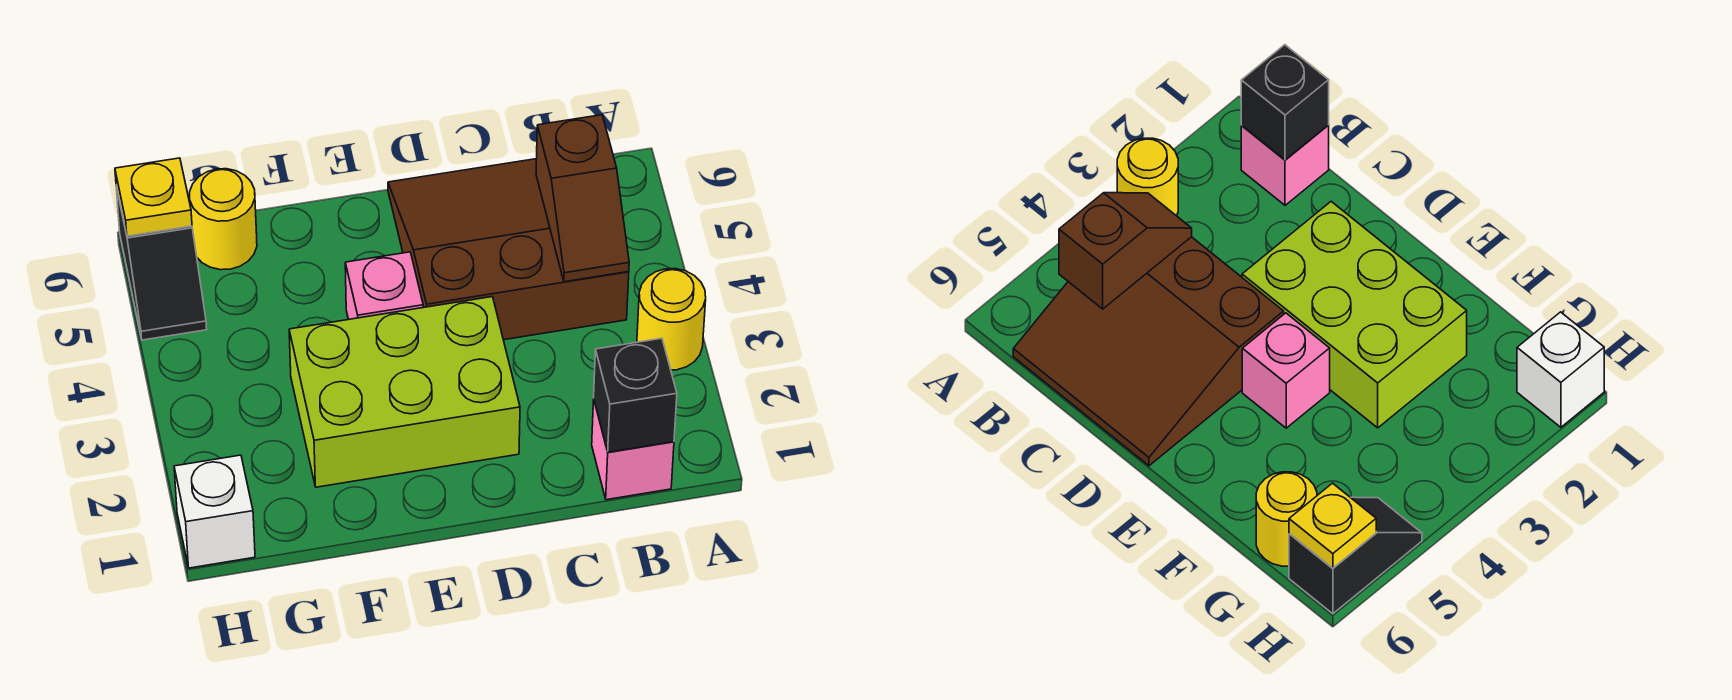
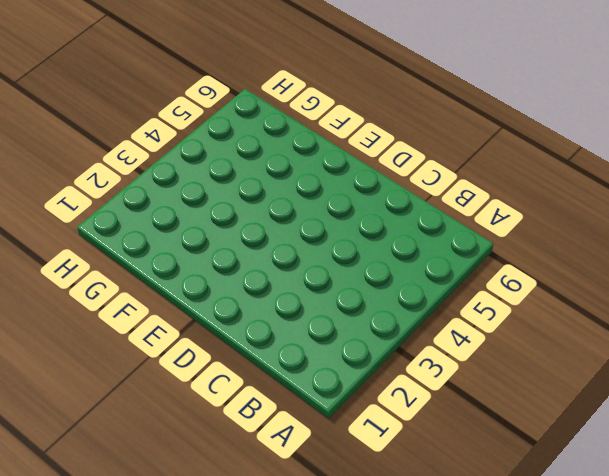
none -> yellow 1x1 round brick [637,269,706,370]
none -> pink 1x1 brick [592,400,674,500]

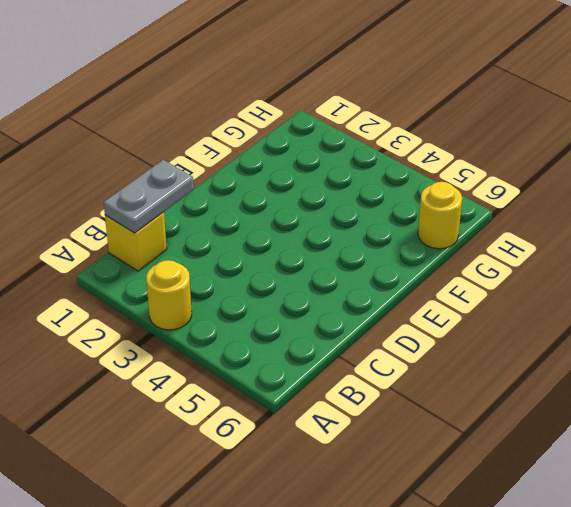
yellow 1x1 brick [105,212,167,271] -> pink 1x1 brick [592,400,674,500]
grey 1x2 plate [104,160,194,233] -> black 1x1 brick [594,338,677,452]
none -> brown 3x3 slope [388,159,629,340]
none -> lime 2x3 brick [289,297,520,487]

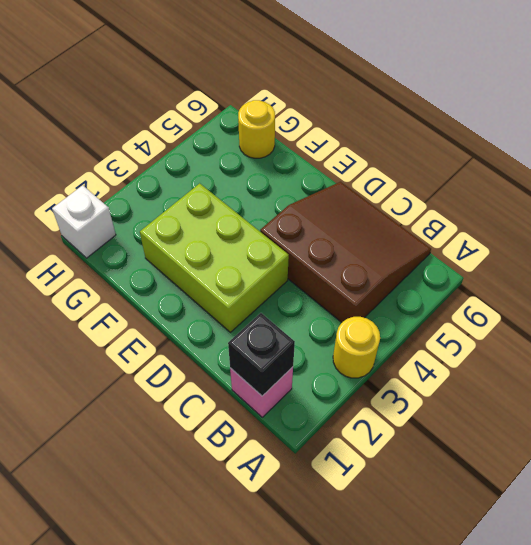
none -> pink 1x1 brick [345,252,423,320]
none -> black 1x2 slope [116,187,207,340]

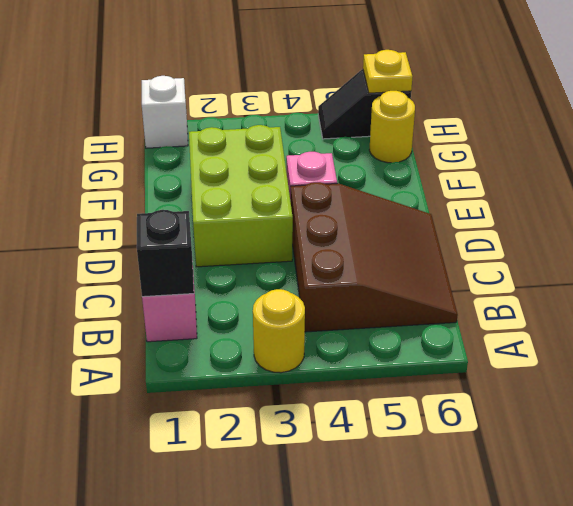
none -> brown 1x2 slope [536,115,629,282]

